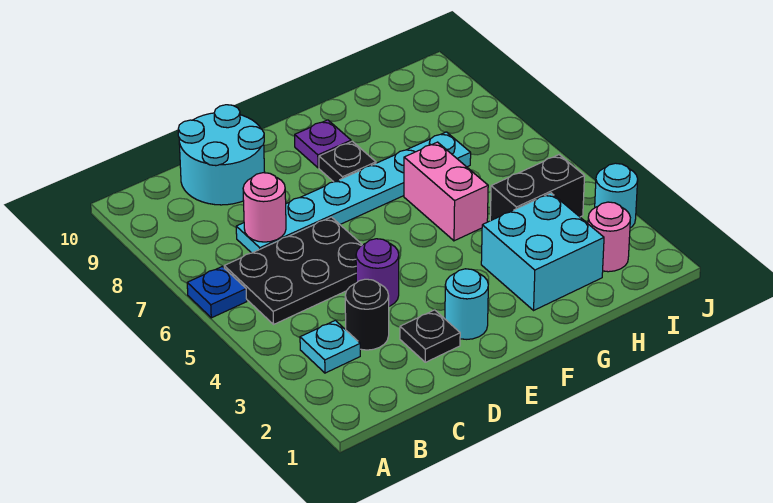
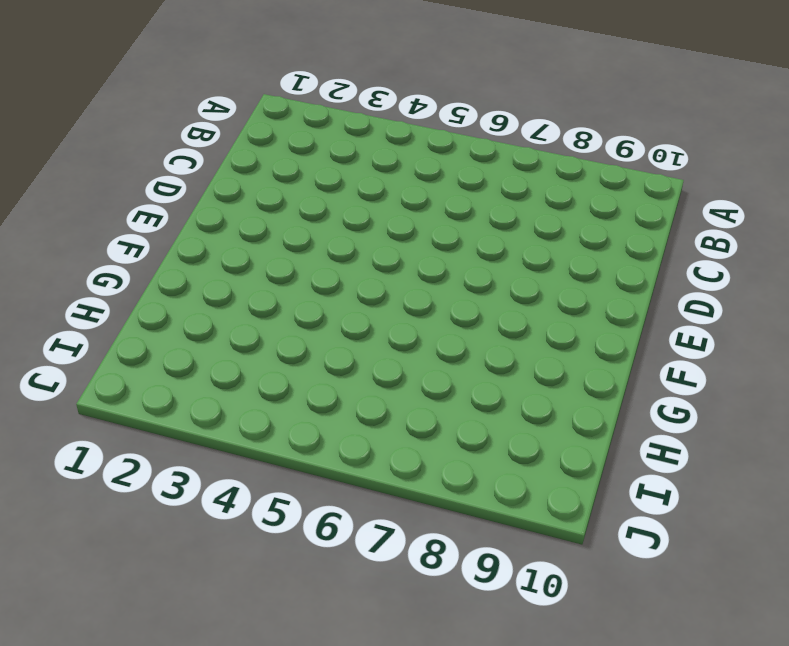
none -> blue 1x1 plate [187,267,247,318]
none -> cyan 1x1 plate [300,320,360,373]
none -> black 2x3 plate [224,217,362,324]

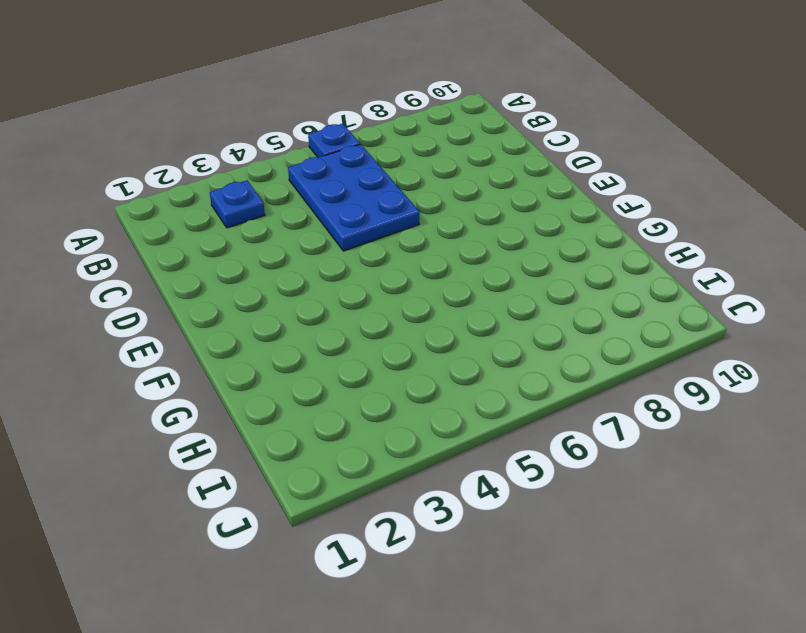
blue 1x1 plate [210,180,265,228] -> cyan 1x1 plate [300,320,360,373]
blue 2x3 plate [288,144,419,251] -> black 2x3 plate [224,217,362,324]
none -> black 1x1 round brick [345,279,389,350]
none -> cyan 1x6 plate [236,132,471,253]
none -> cyan 2x2 round brick [178,105,265,205]

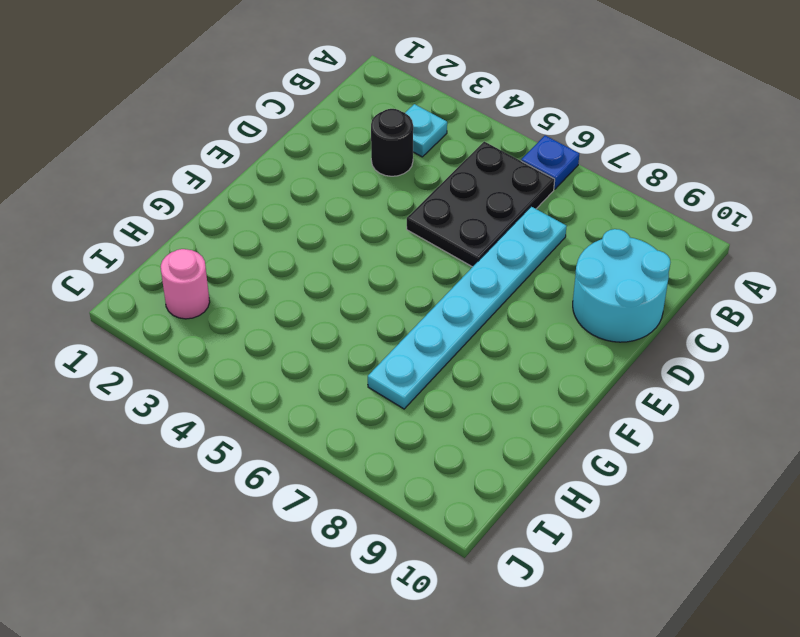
none -> black 1x1 plate [400,310,460,362]
none -> purple 1x1 round brick [356,239,399,306]
none -> cyan 1x1 round brick [445,269,488,339]

